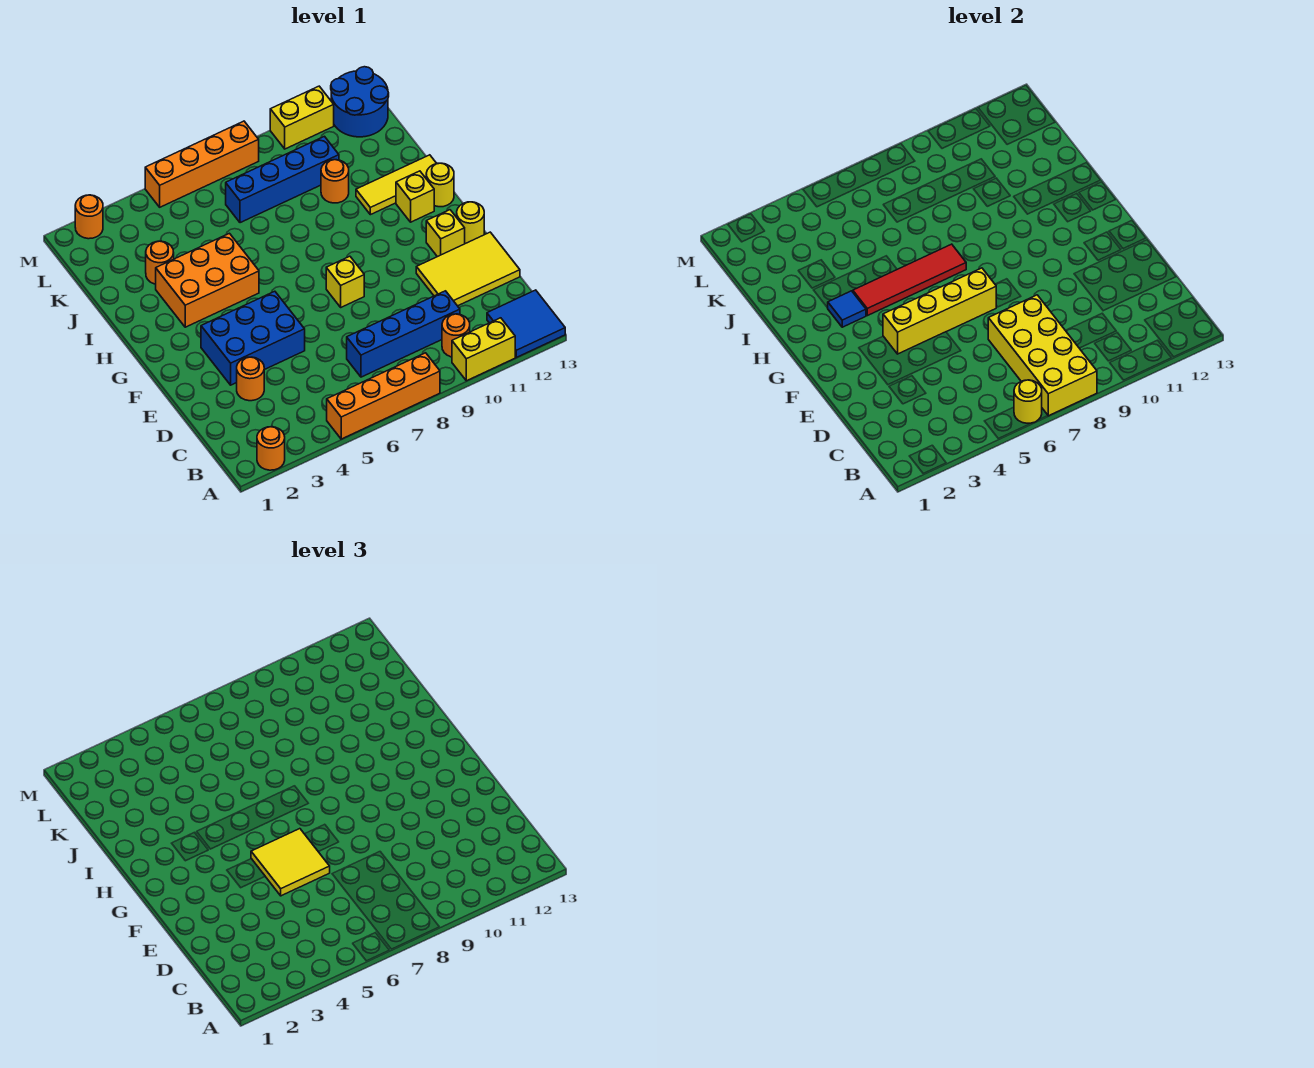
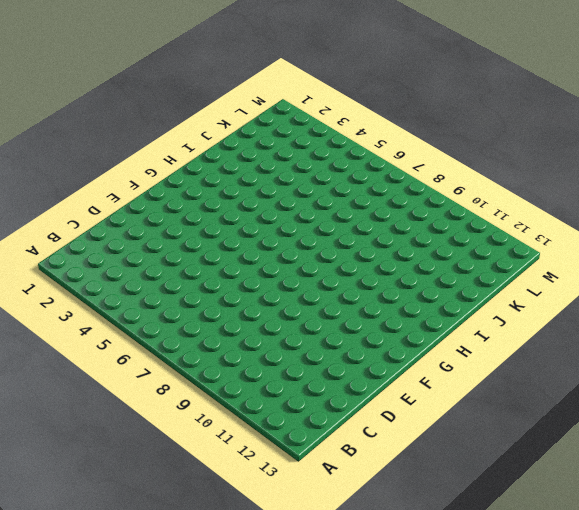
none -> orange 1x1 round brick [257,427,285,470]
none -> orange 1x4 brick [327,353,440,439]
none -> yellow 1x2 brick [452,318,515,381]

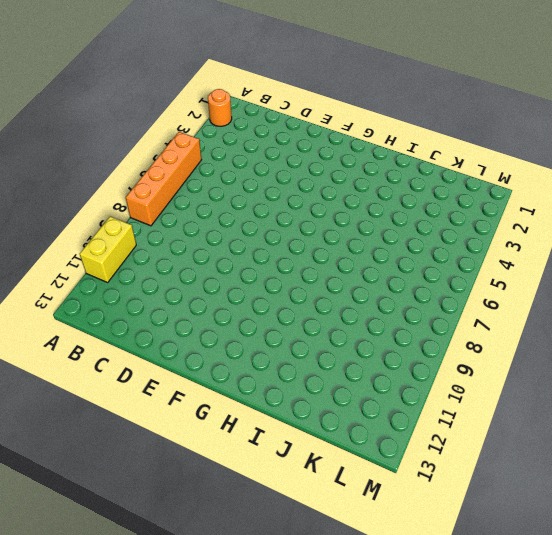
none -> blue 2x2 tile [487,290,565,357]
none -> orange 1x1 round brick [442,314,470,357]
none -> blue 1x4 brick [347,291,460,377]

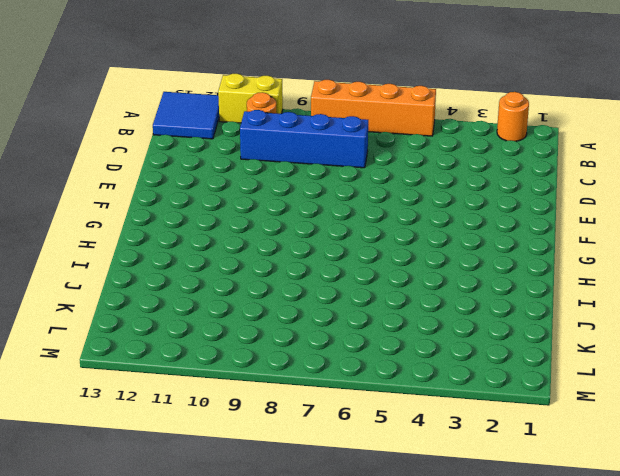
none -> orange 1x1 round brick [237,357,264,401]
none -> yellow 2x3 tile [416,232,520,306]
none -> blue 2x3 brick [201,291,305,385]

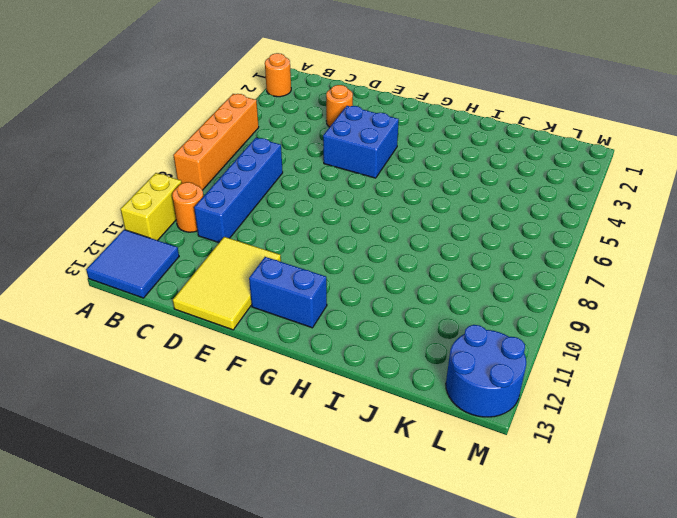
blue 2x2 brick [323,106,399,178] -> blue 2x3 brick [201,291,305,385]
blue 1x2 brick [249,257,327,328] -> yellow 1x1 brick [426,210,465,257]
none -> yellow 1x1 brick [326,256,364,307]
none -> yellow 1x1 round brick [457,202,484,244]
none -> orange 2x3 brick [156,233,259,327]

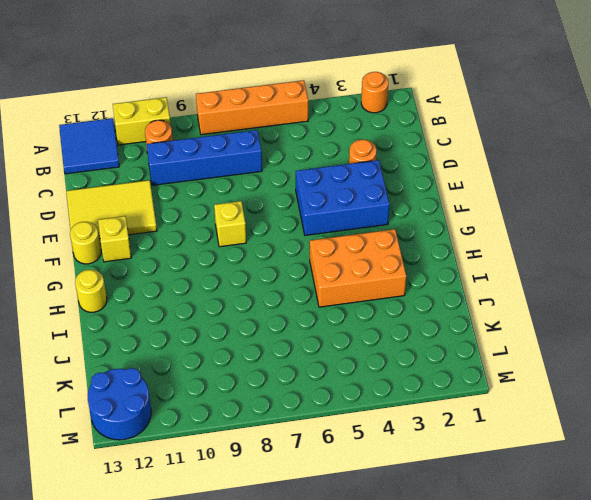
none -> yellow 1x1 brick [396,171,434,222]
none -> yellow 1x3 tile [356,155,437,215]
none -> orange 1x1 round brick [146,241,174,284]

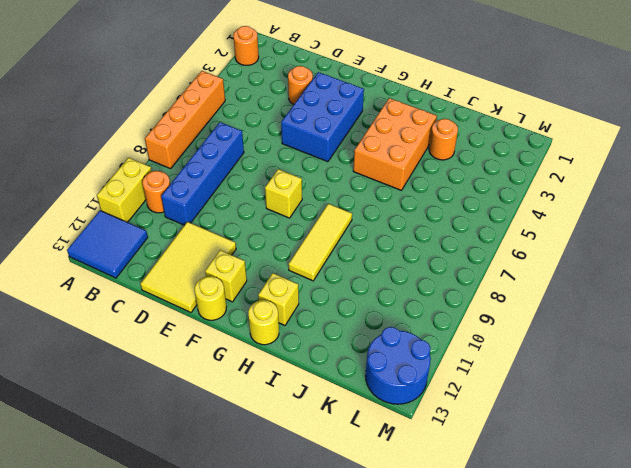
yellow 1x3 tile [288,204,352,281] -> yellow 1x3 tile moved to [356,155,437,215]
none -> orange 1x1 round brick [321,160,349,203]
none -> blue 1x4 brick [226,136,339,223]
none -> orange 1x1 round brick [75,195,103,239]

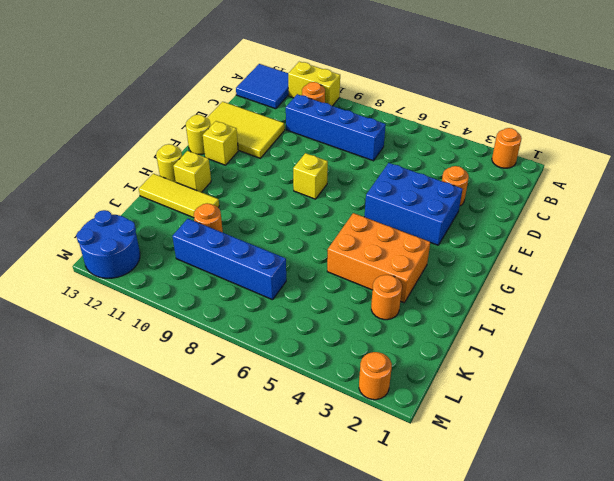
none -> orange 1x4 brick [327,353,440,439]
none -> orange 1x4 brick [145,121,259,207]
none -> yellow 1x2 brick [270,86,334,149]

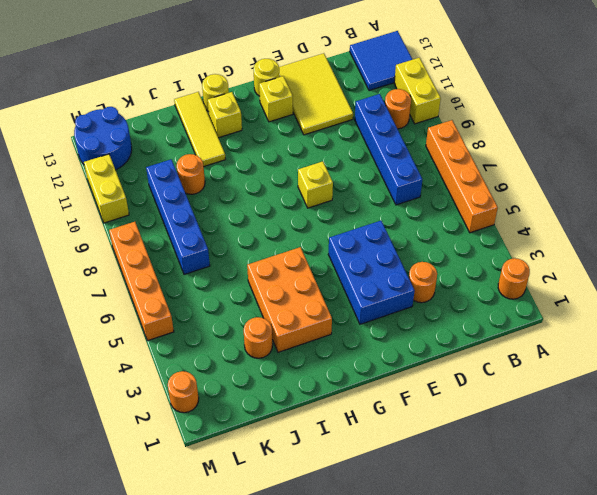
none -> yellow 1x1 round brick [1014,380,1042,424]
none -> yellow 2x4 brick [988,295,1097,416]
none -> yellow 1x4 brick [883,268,996,354]

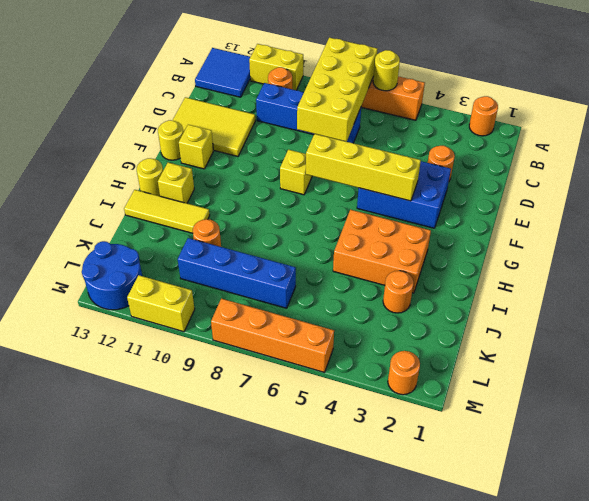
none -> blue 1x1 tile [828,291,866,327]
none -> red 1x4 tile [853,244,966,316]
none -> yellow 2x2 tile [251,829,330,896]

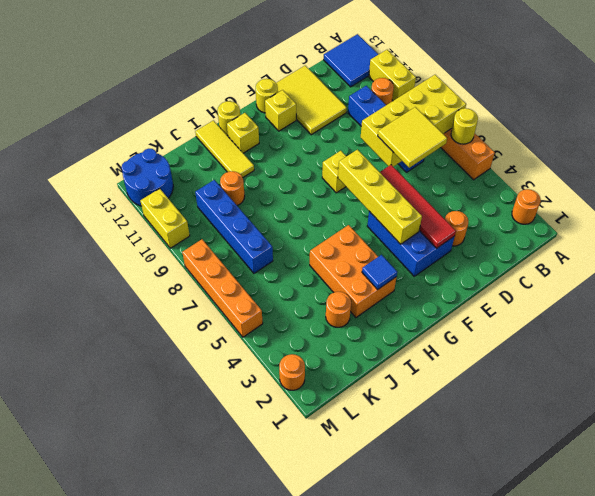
yellow 2x2 tile [378,107,447,168] -> yellow 2x2 tile moved to [251,829,330,896]
red 1x4 tile [380,165,456,248] -> red 1x4 tile moved to [853,244,966,316]

